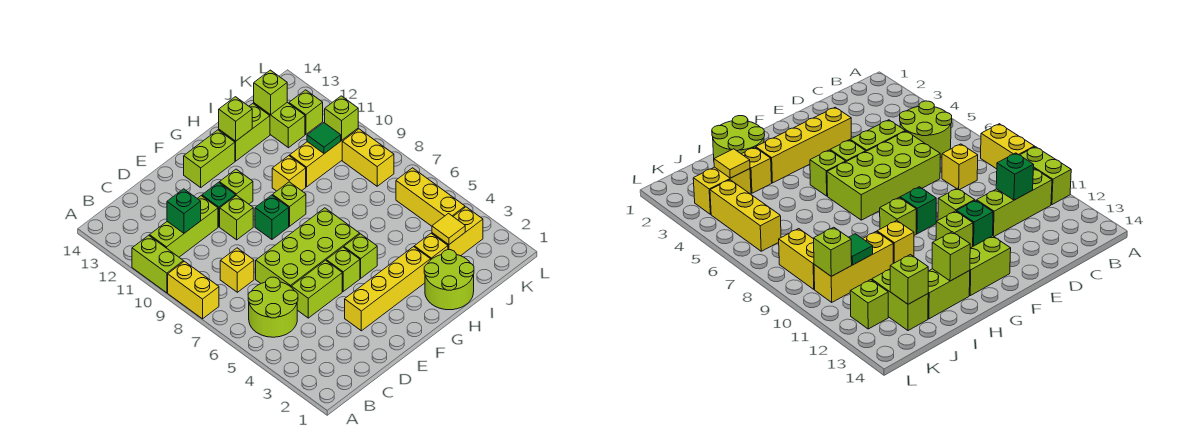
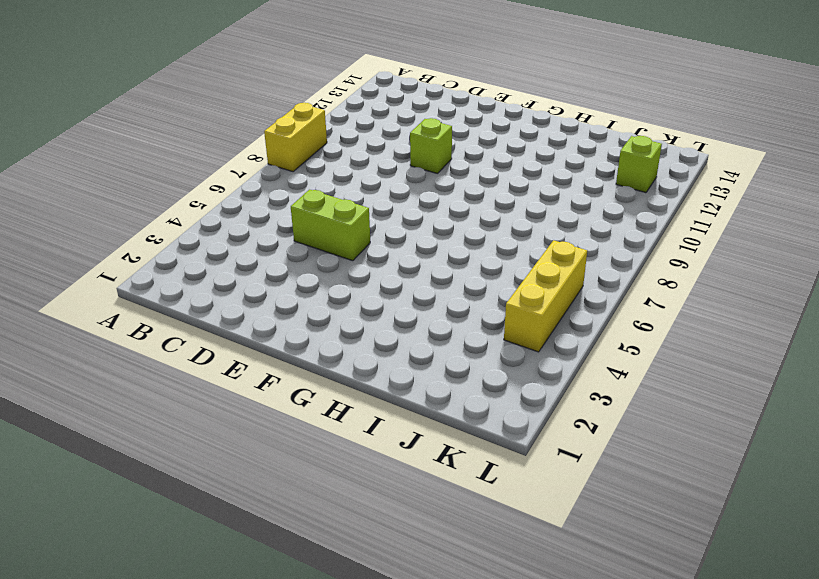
none -> lime 1x2 brick [132,235,184,293]
none -> lime 2x2 round brick [248,277,298,337]
none -> lime 1x3 brick [150,196,218,257]
none -> yellow 1x1 brick [220,248,254,292]

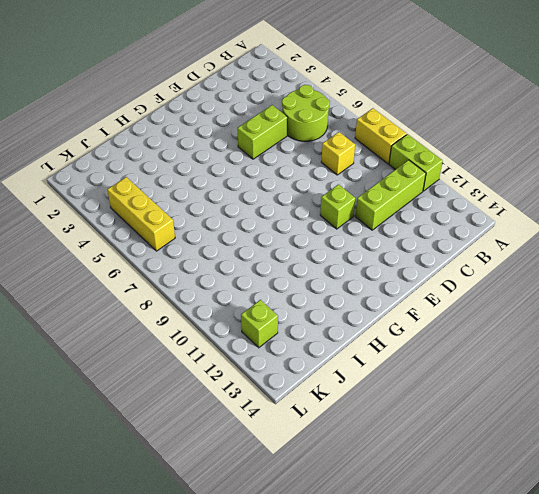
none -> lime 2x4 brick [256,208,360,287]
none -> yellow 1x4 brick [345,247,431,331]
none -> green 1x1 brick [202,182,236,227]
none -> lime 1x1 brick [326,247,360,291]

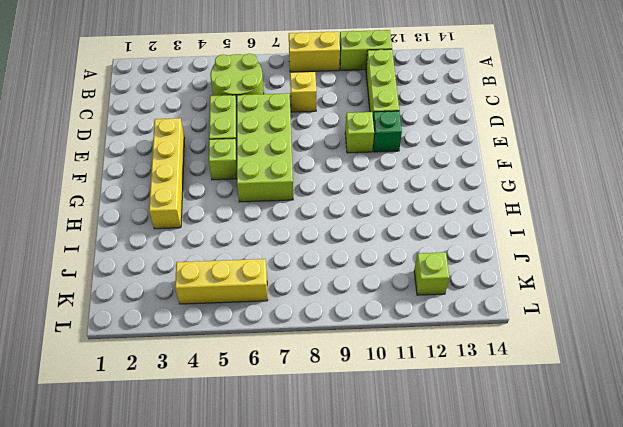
none -> green 1x1 brick [255,195,289,239]
none -> lime 1x1 brick [219,169,253,204]
none -> lime 1x2 brick [184,130,235,187]
none -> lime 1x1 brick [344,234,377,278]

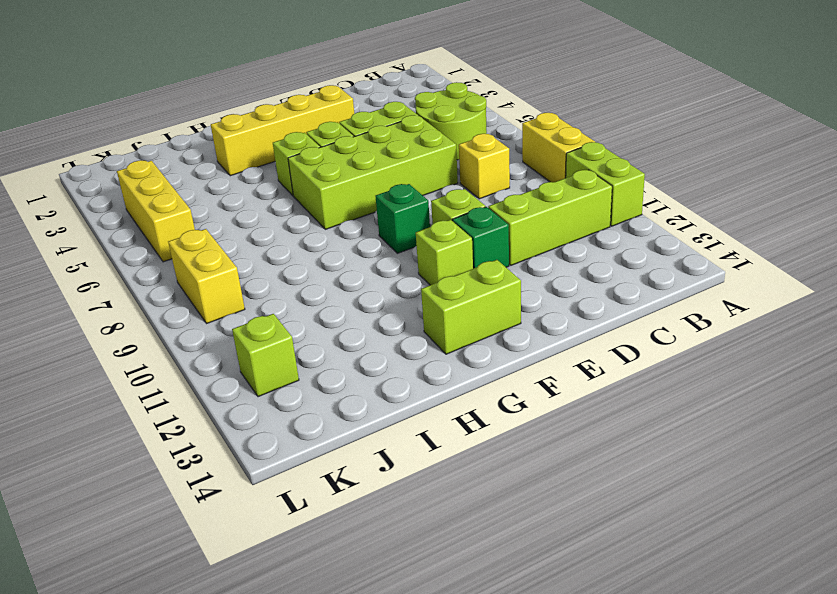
none -> lime 1x1 brick [273,182,306,226]
none -> lime 2x2 round brick [424,250,474,310]
none -> yellow 1x1 brick [272,156,306,191]
none -> lime 1x2 brick [219,104,270,161]

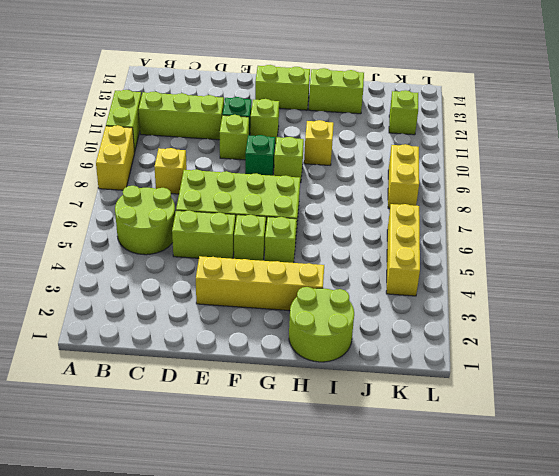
none -> yellow 1x1 brick [414,234,448,259]
none -> yellow 1x3 brick [290,129,358,187]
none -> yellow 1x2 brick [432,207,483,256]
none -> lime 1x2 brick [254,103,305,148]

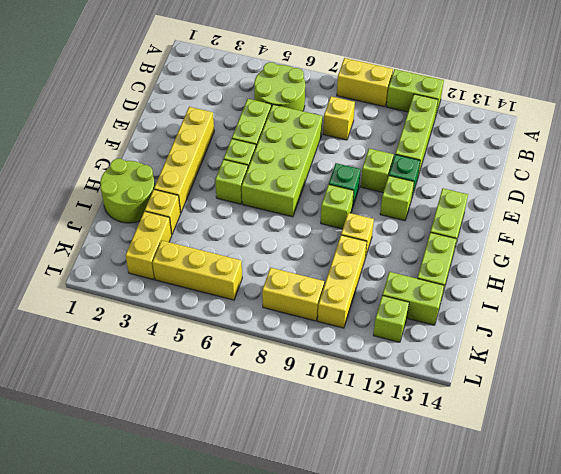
none -> green 1x1 brick [167,189,201,233]
none -> lime 1x1 brick [219,97,252,141]
none -> yellow 1x1 tile [432,214,465,245]
none -> green 1x1 tile [307,123,341,154]

